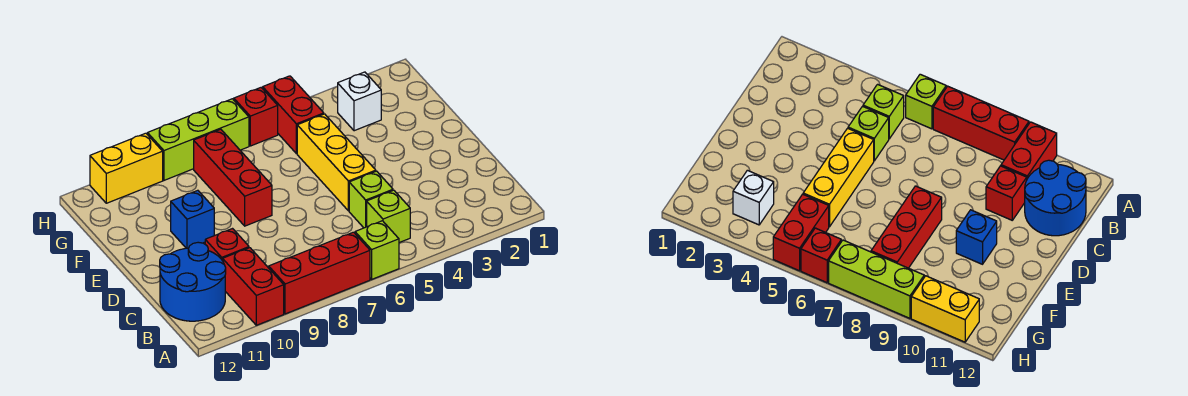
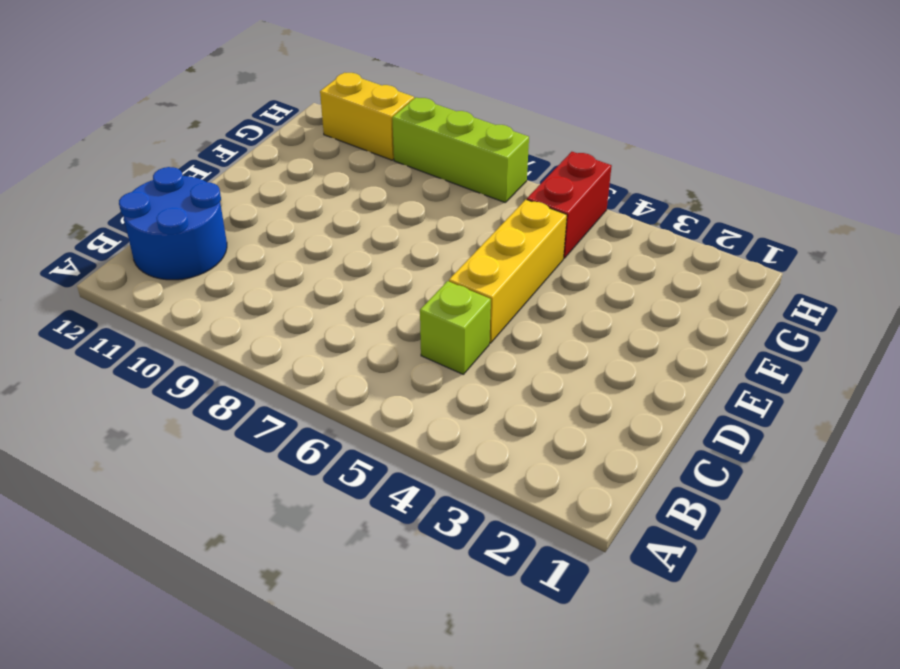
none -> lime 1x1 brick [355,221,399,279]
none -> red 1x3 brick [269,232,370,314]
none -> red 1x2 brick [223,248,284,325]

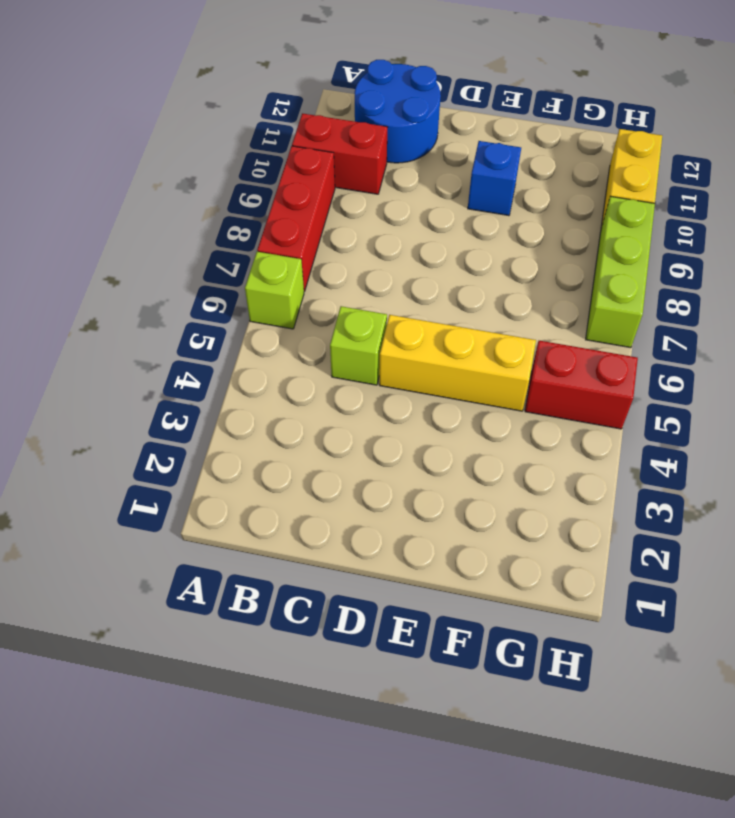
none -> lime 1x1 brick [367,190,410,243]
none -> red 1x1 brick [205,229,249,261]
none -> red 1x3 brick [194,129,272,226]

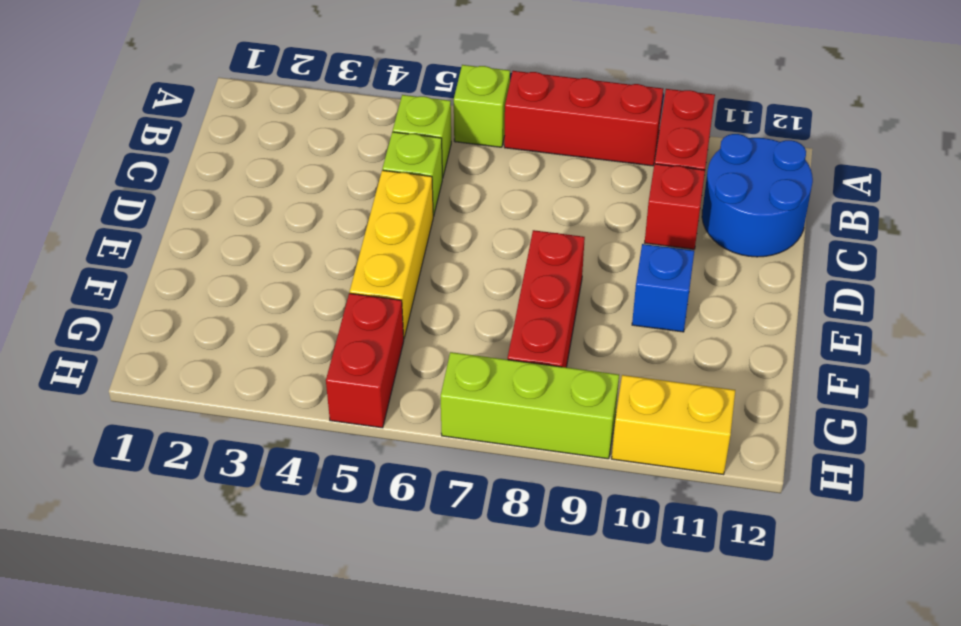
none -> white 1x1 brick [338,72,381,131]
none -> red 1x1 brick [234,88,278,146]

